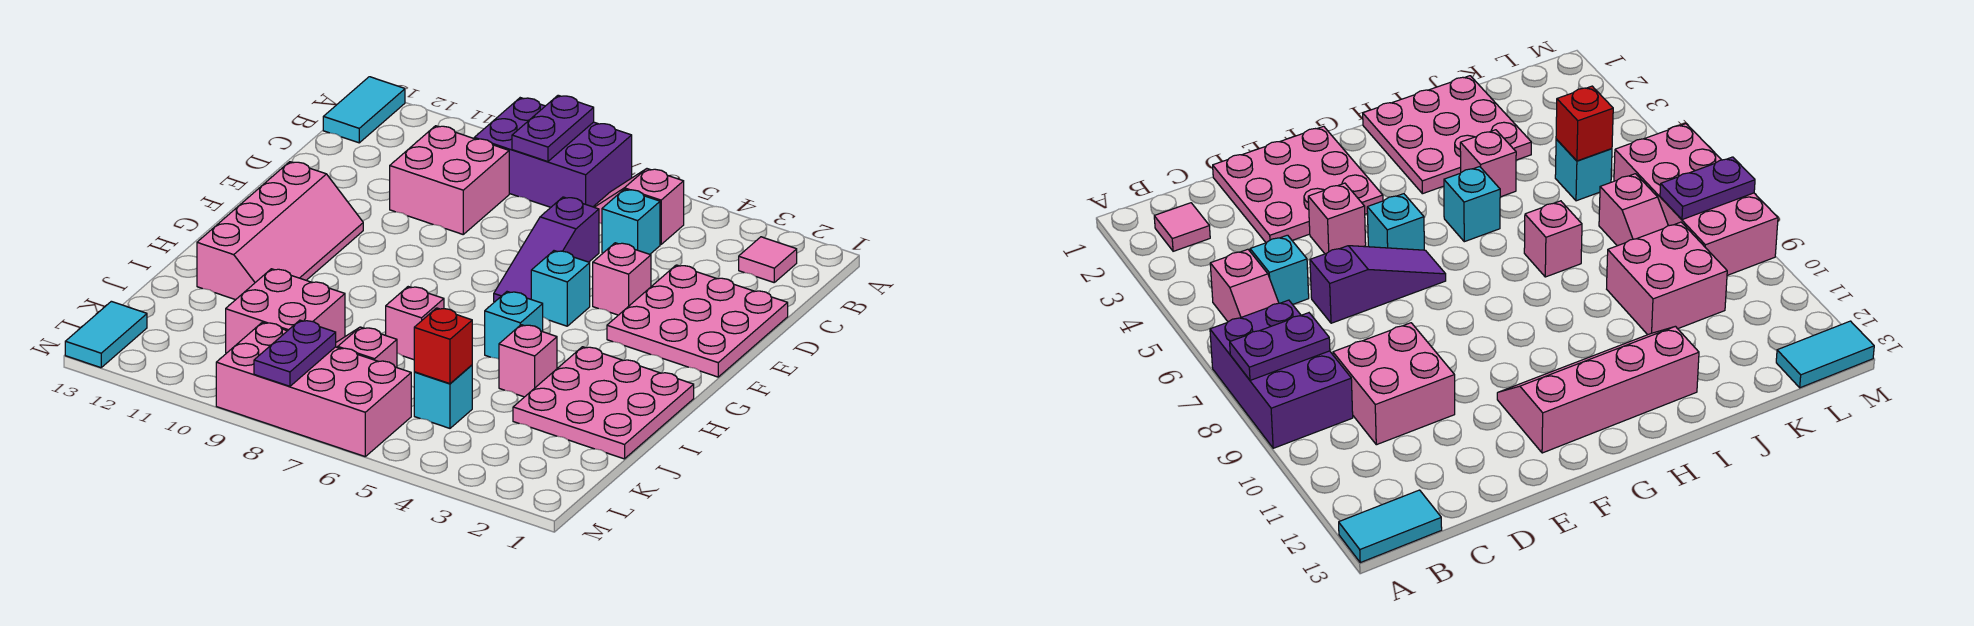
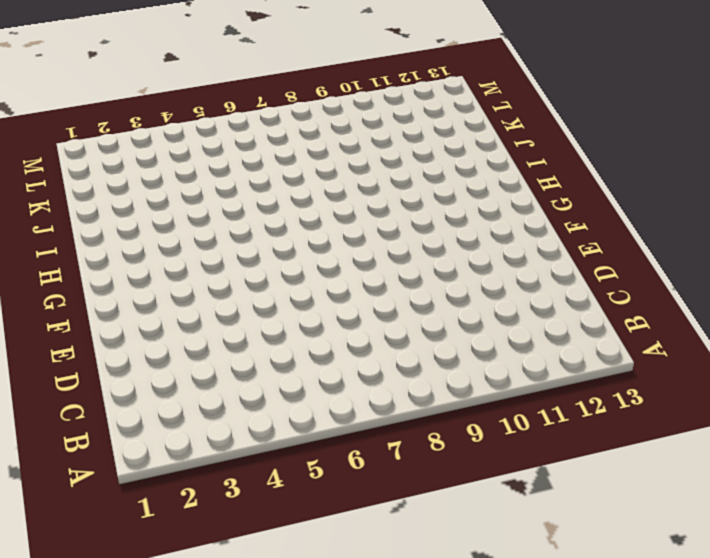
none -> purple 2x3 brick [474,98,632,207]
none -> cyan 1x2 tile [323,77,405,143]
none -> pink 1x1 tile [739,237,797,282]

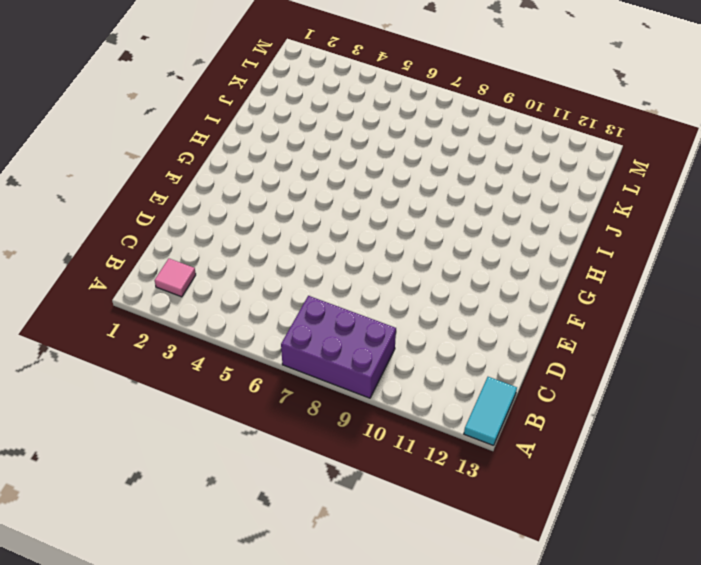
none -> pink 1x2 slope [593,169,684,244]
none -> cyan 1x1 brick [602,189,660,254]
none -> pink 2x2 brick [390,126,509,234]

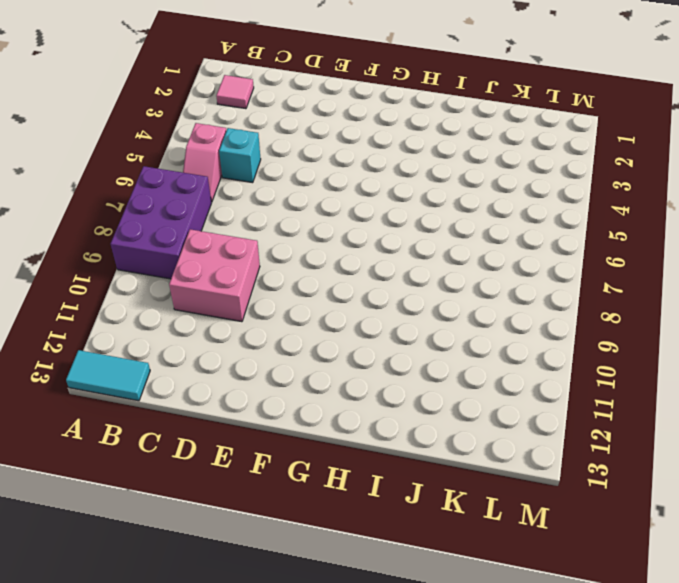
none -> pink 3x3 plate [607,265,788,377]
none -> purple 1x3 slope [494,197,599,302]
none -> pink 1x1 brick [593,243,651,315]

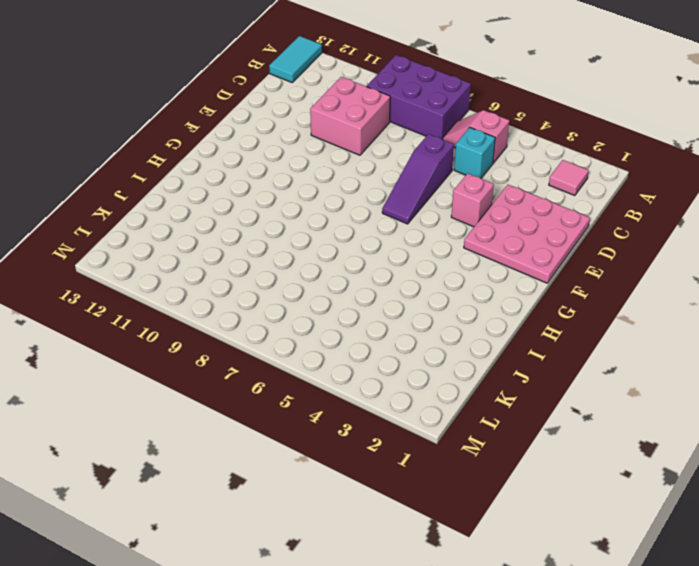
none -> cyan 1x1 brick [531,251,590,326]
none -> pink 2x4 slope [197,162,363,300]
none -> pink 3x3 plate [513,347,694,459]

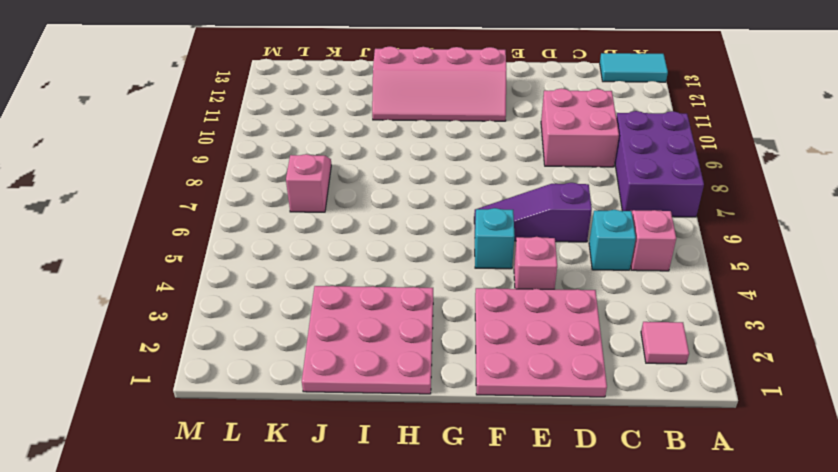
none -> cyan 1x1 brick [485,292,543,359]
none -> pink 1x1 brick [499,325,557,397]
none -> pink 1x1 brick [386,287,444,360]

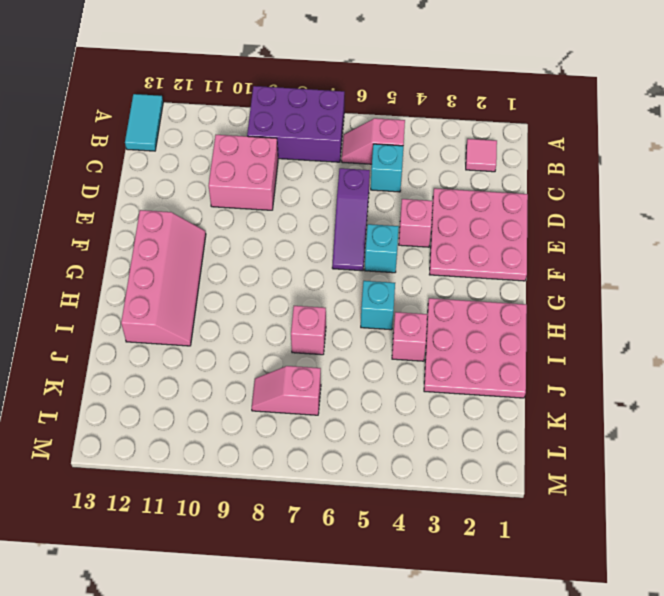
none -> pink 2x2 brick [226,269,345,353]
none -> cyan 1x1 brick [414,365,472,428]
none -> pink 2x4 brick [216,322,411,456]

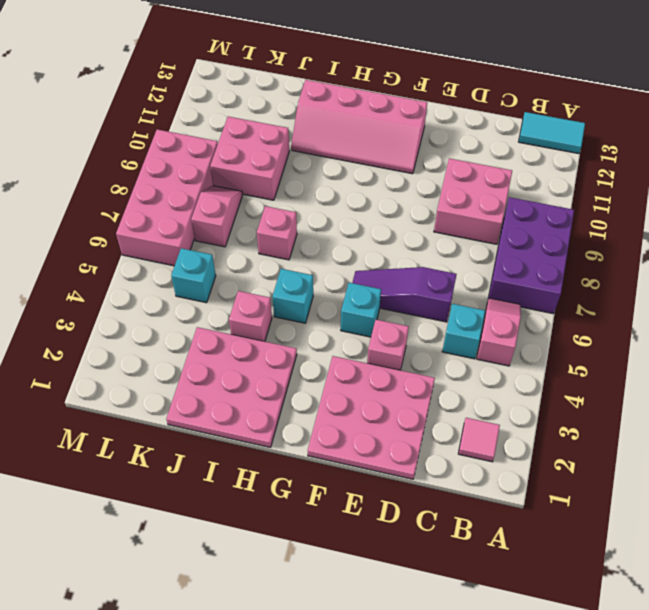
none -> cyan 1x2 tile [65,301,147,368]
none -> purple 1x2 plate [512,95,594,162]
none -> red 1x1 brick [414,308,472,384]

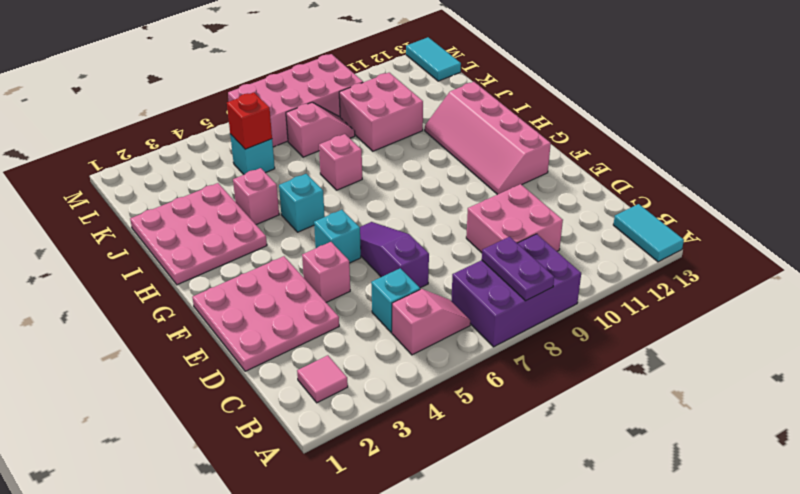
none -> purple 1x2 plate [254,320,336,386]

